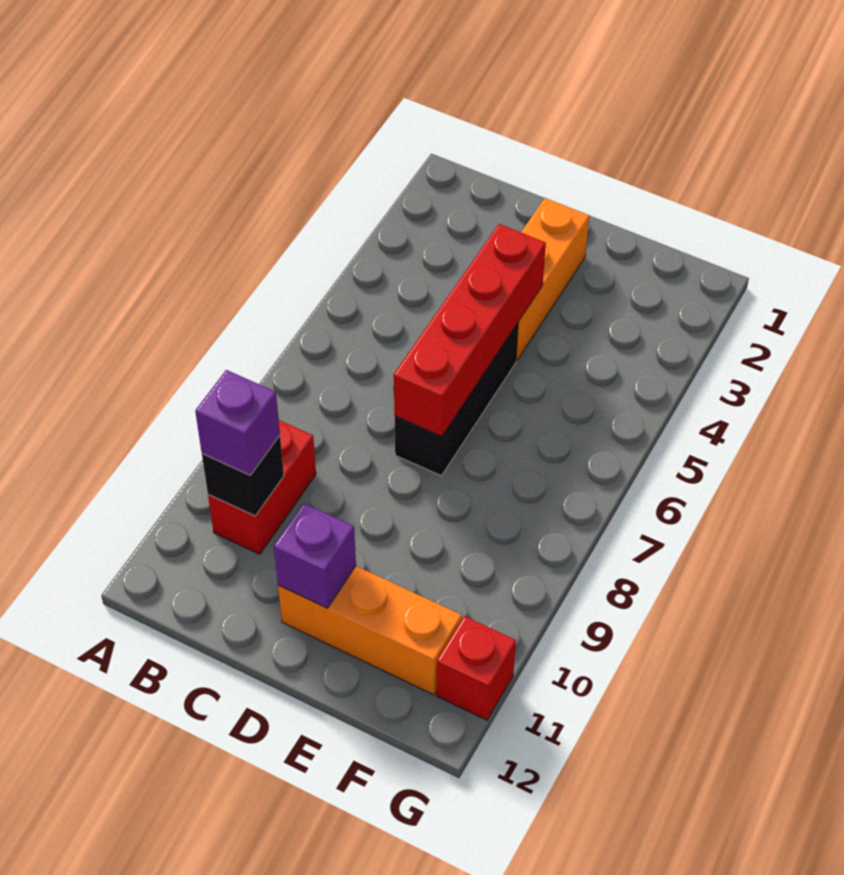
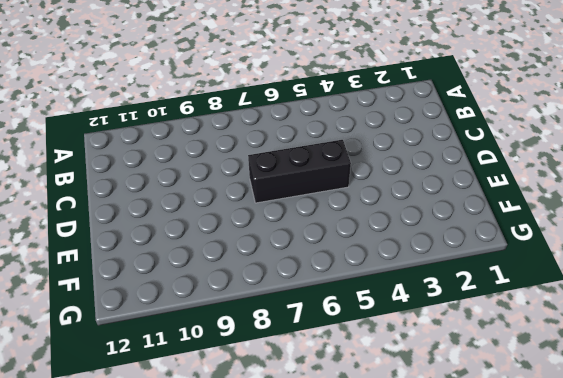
none -> red 1x2 brick [208,420,316,554]
none -> orange 1x3 brick [516,198,589,361]

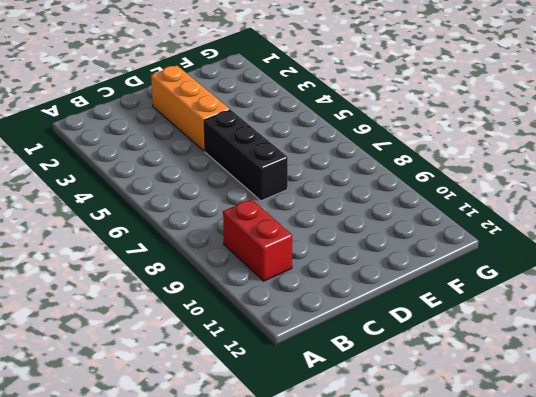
none -> orange 1x3 brick [278,566,462,695]
none -> red 1x1 brick [437,616,516,720]

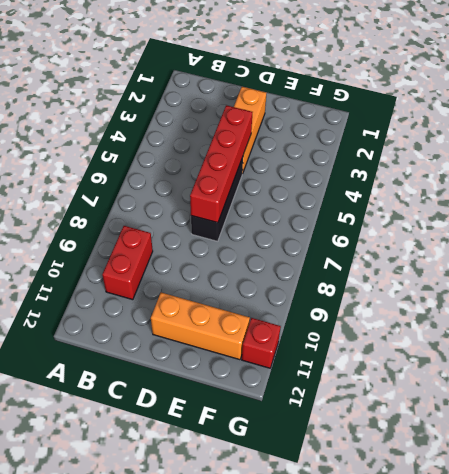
none -> black 1x1 brick [202,435,284,516]
none -> purple 1x1 brick [274,503,356,608]

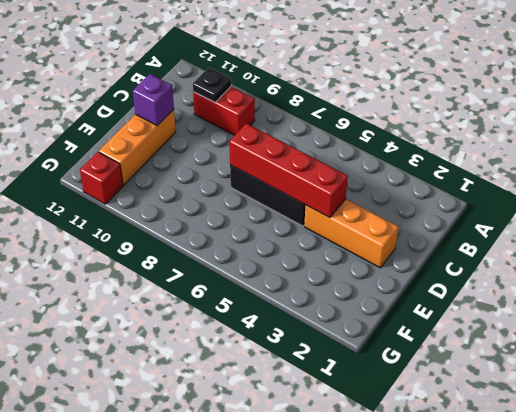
black 1x1 plate [193,68,231,102] -> black 1x1 brick [202,435,284,516]
none -> purple 1x1 brick [195,370,280,475]

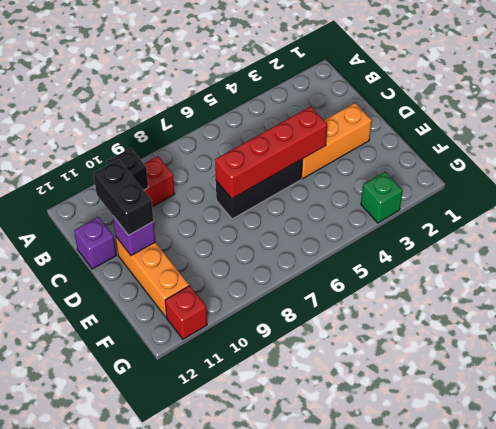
black 1x2 brick [94,160,153,235] -> none
purple 1x1 brick [74,217,116,269] -> purple 1x1 brick moved to [195,370,280,475]
green 1x1 brick [361,172,403,223] -> none

